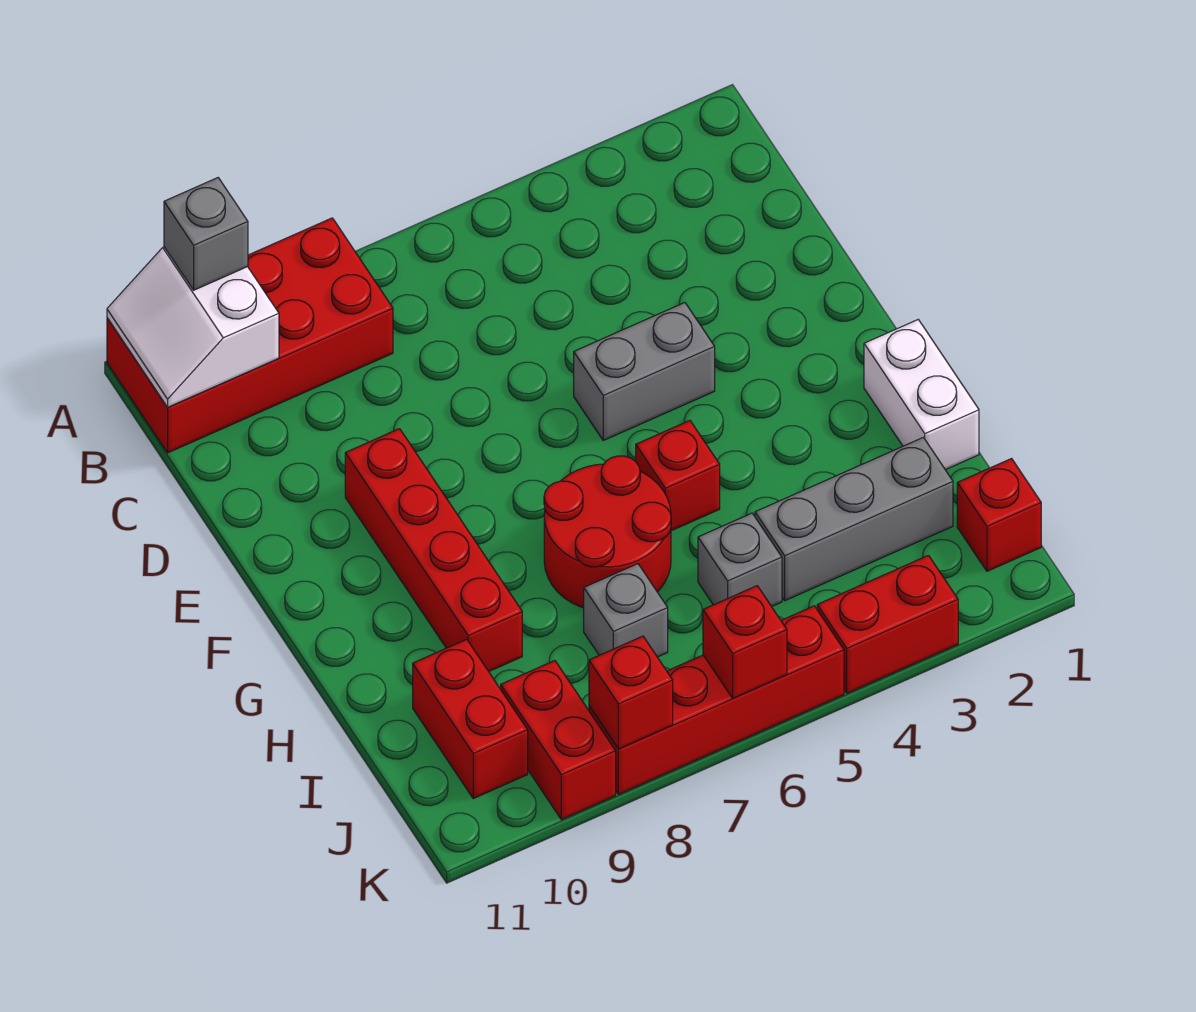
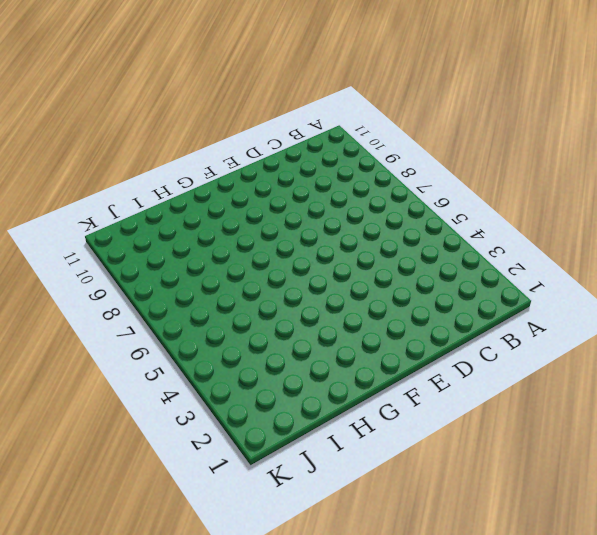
none -> red 2x4 brick [107,218,393,453]
none -> grey 1x2 brick [574,303,715,440]
none -> red 1x4 brick [345,429,522,671]

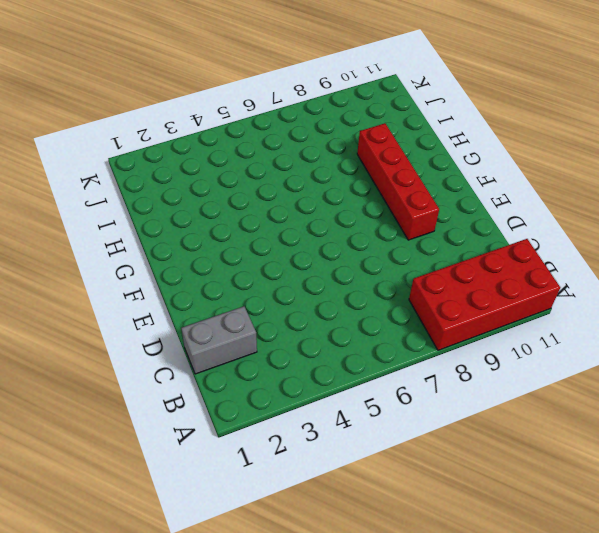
grey 1x2 brick [181,306,257,374] -> grey 1x2 brick moved to [574,303,715,440]
none -> white 1x2 brick [864,320,979,470]
none -> red 1x1 brick [636,421,720,531]
none -> red 2x2 round brick [544,456,671,608]

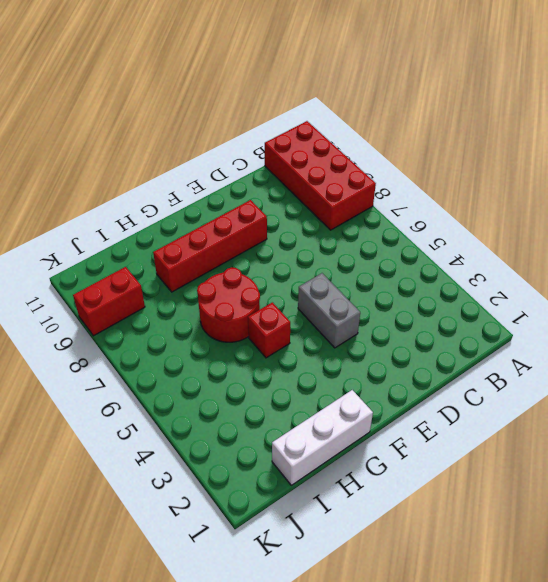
white 1x3 brick [272,390,373,485] -> white 1x2 brick [864,320,979,470]
none -> grey 1x3 brick [755,437,953,601]
none -> grey 1x1 brick [698,513,782,607]
none -> grey 1x1 brick [584,564,668,657]

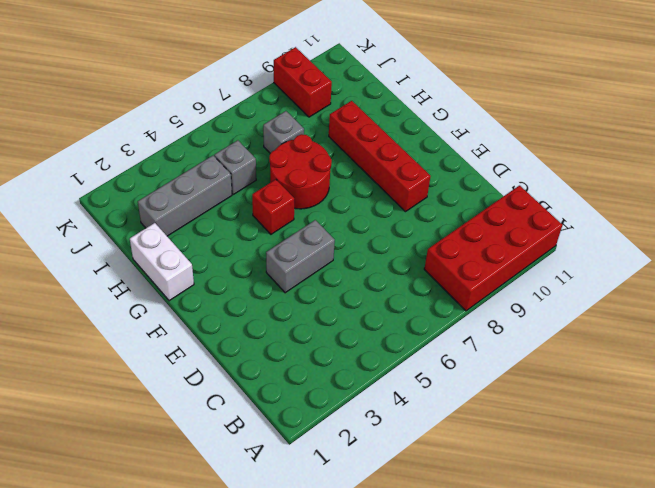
none -> red 1x2 brick [413,639,528,798]
none -> red 1x1 brick [957,459,1041,571]
none -> red 1x2 brick [817,555,958,693]

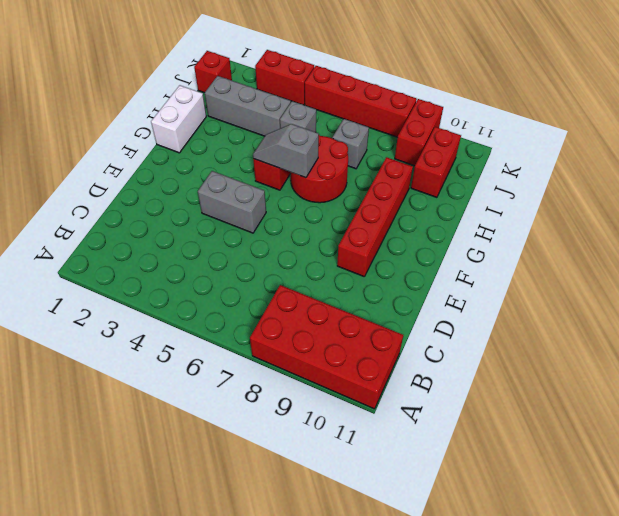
grey 1x2 slope [253,124,319,178] -> none
none -> white 2x2 slope [107,247,279,407]
none -> red 1x1 brick [703,586,787,698]
none -> red 1x1 brick [589,636,673,749]

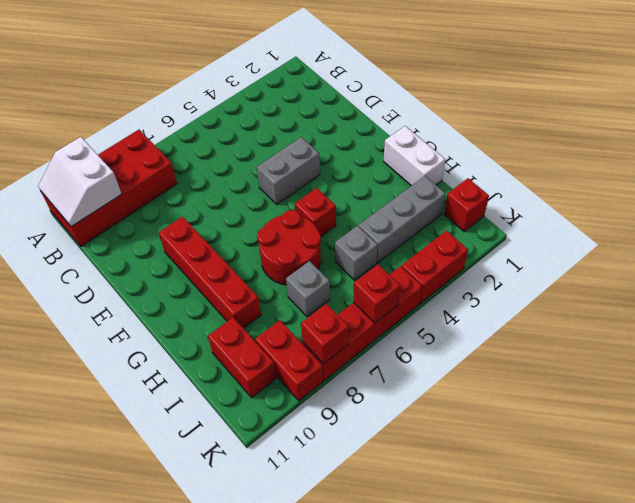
none -> grey 1x1 brick [164,178,248,290]

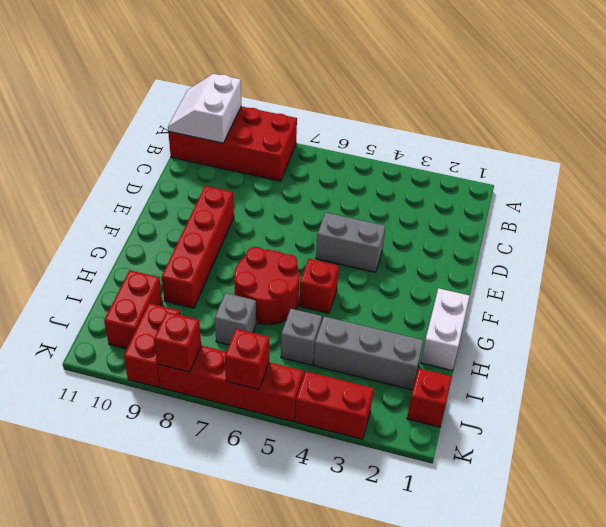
none -> grey 1x1 brick [164,178,248,290]

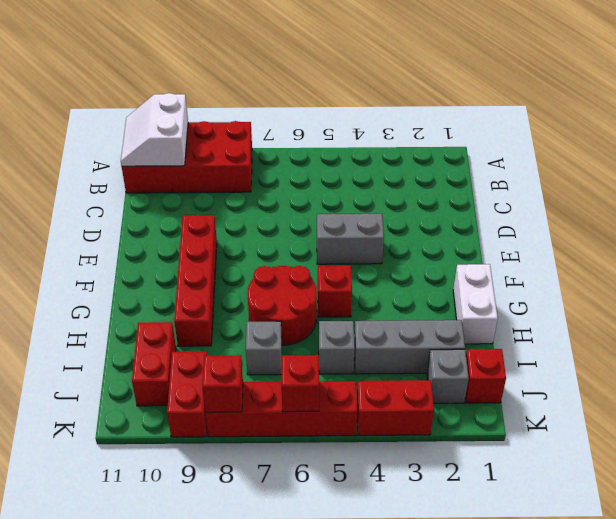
grey 1x1 brick [427,349,469,403] -> grey 1x1 brick moved to [164,178,248,290]

